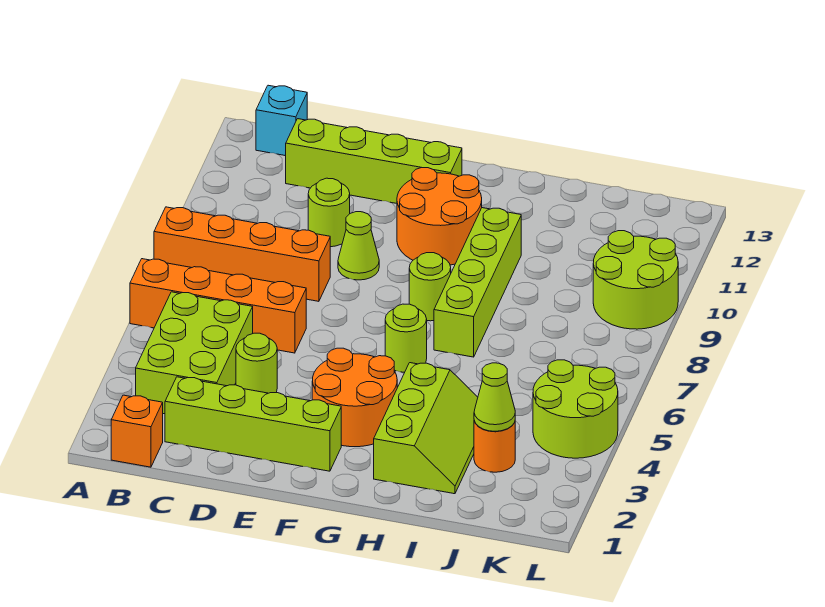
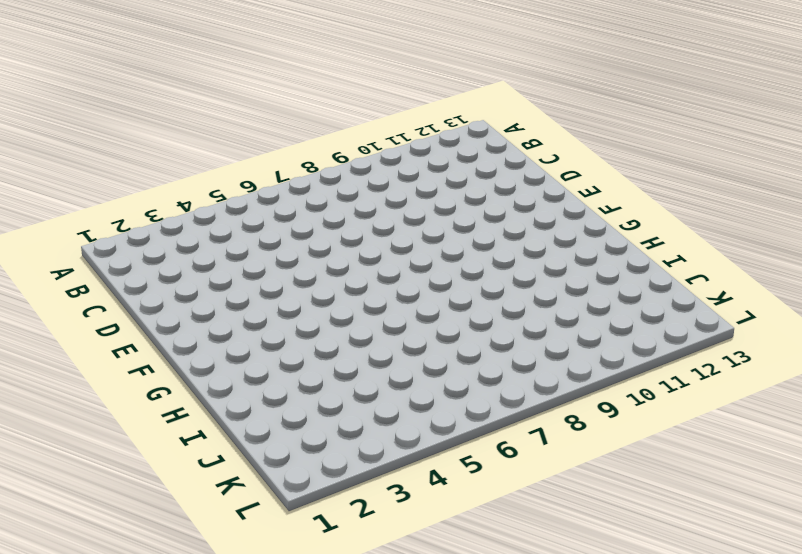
none -> orange 1x4 brick [130,259,306,353]
none -> orange 1x4 brick [154,207,330,301]
none -> orange 1x1 brick [111,395,163,467]

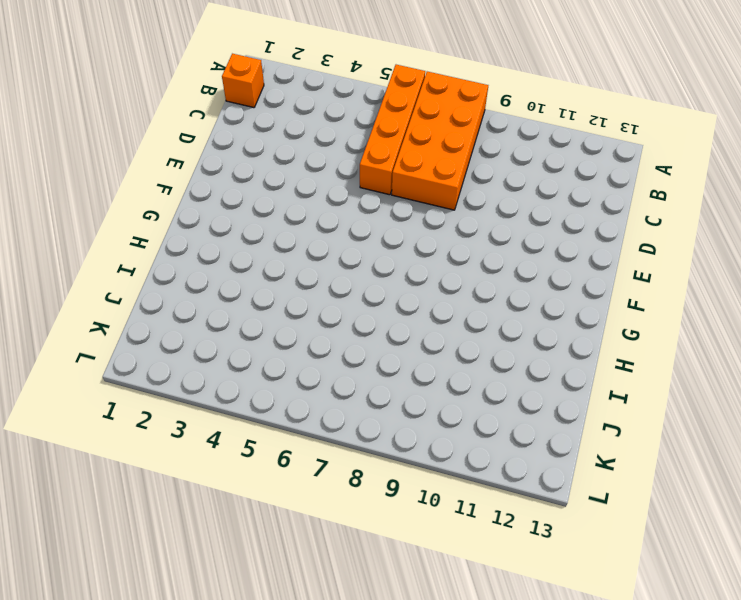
orange 2x4 brick [392,72,488,210] -> orange 1x4 brick [154,207,330,301]
none -> lime 2x3 brick [136,292,253,414]
none -> cyan 1x1 brick [256,85,307,156]
none -> lime 1x4 brick [165,377,341,471]

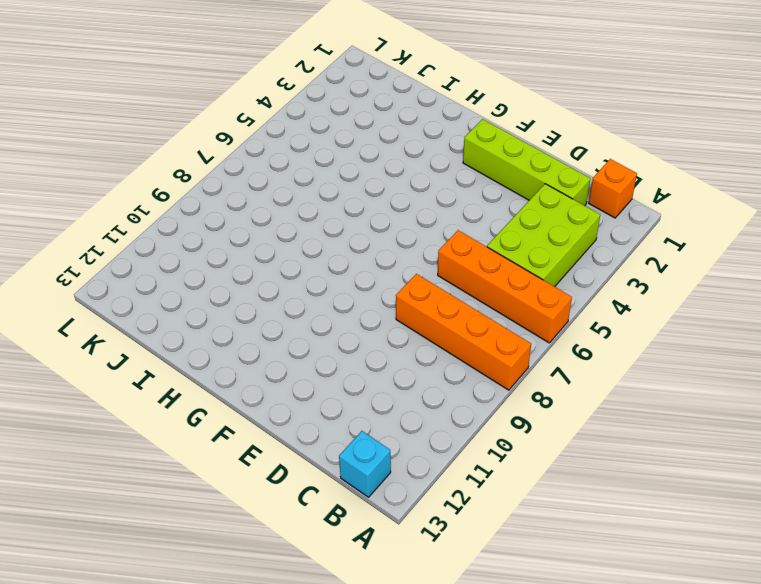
none -> lime 1x4 brick [286,119,462,203]
none -> lime 1x1 round brick [236,333,277,393]
none -> lime 1x1 round brick [308,178,350,247]

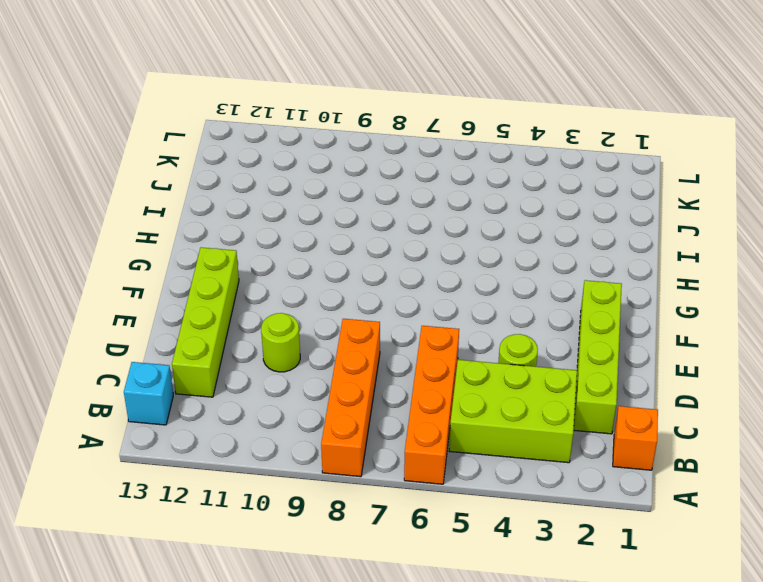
none -> lime 1x1 cone [338,212,379,280]
none -> orange 2x2 round brick [312,348,397,447]
none -> orange 2x2 round brick [397,168,482,265]

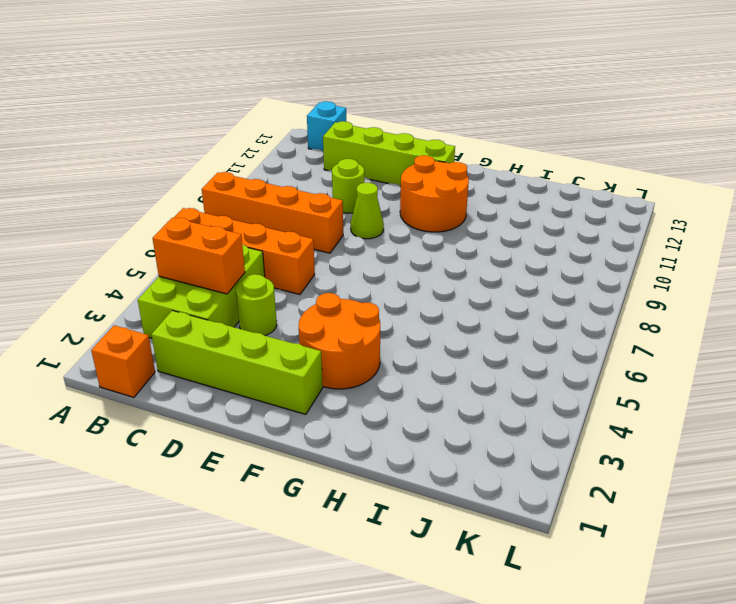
orange 1x2 brick [153,218,245,294] -> none
none -> lime 1x1 round brick [385,304,427,372]
none -> lime 1x1 round brick [409,253,451,321]
none -> lime 2x3 slope [374,363,478,494]

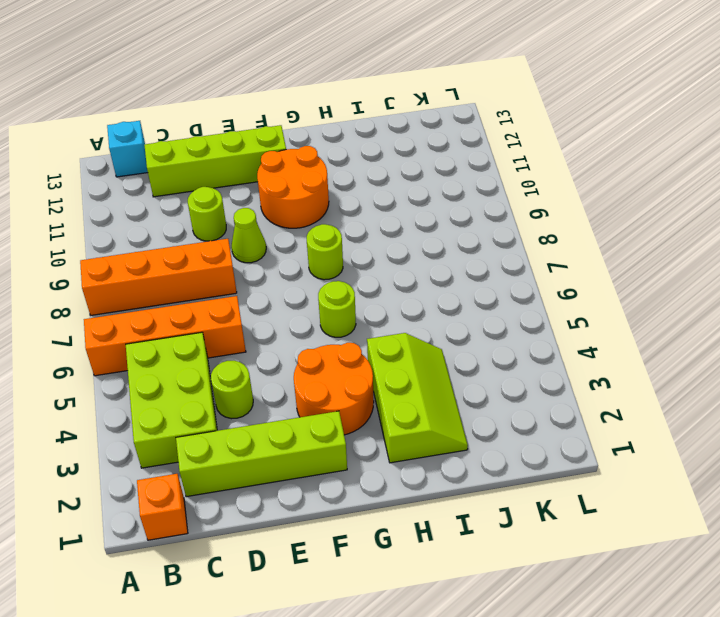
none -> lime 1x4 brick [434,208,521,357]
none -> orange 1x1 round brick [474,421,515,472]
none -> lime 2x2 round brick [533,360,618,458]

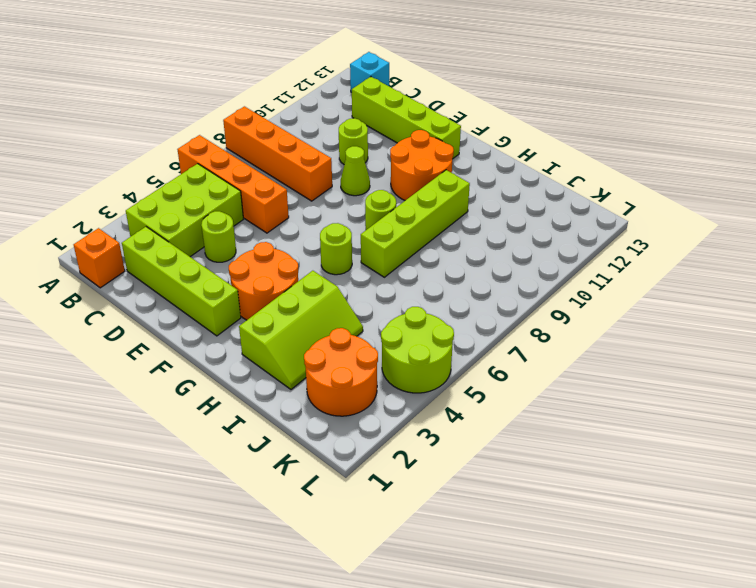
orange 2x2 round brick [304,328,378,416] -> orange 1x1 round brick [474,421,515,472]
none -> lime 2x2 round brick [593,231,678,329]
none -> lime 1x1 cone [474,363,515,431]

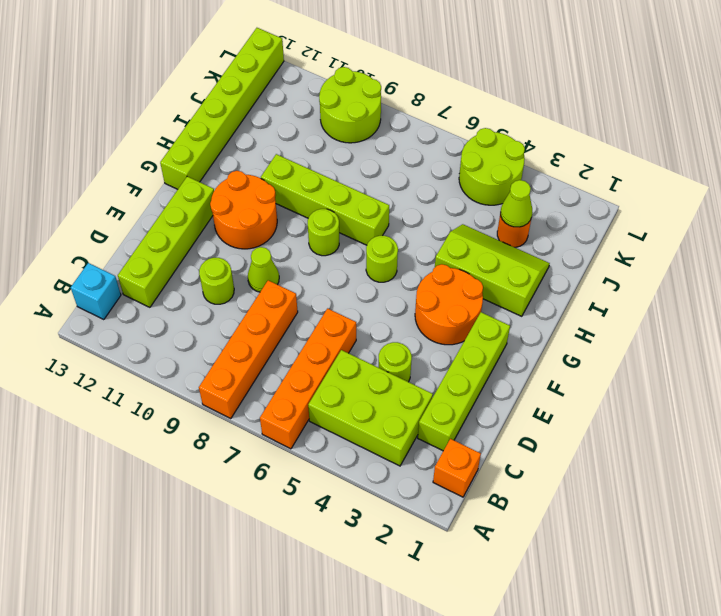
lime 1x6 brick [160,28,284,189] -> none

